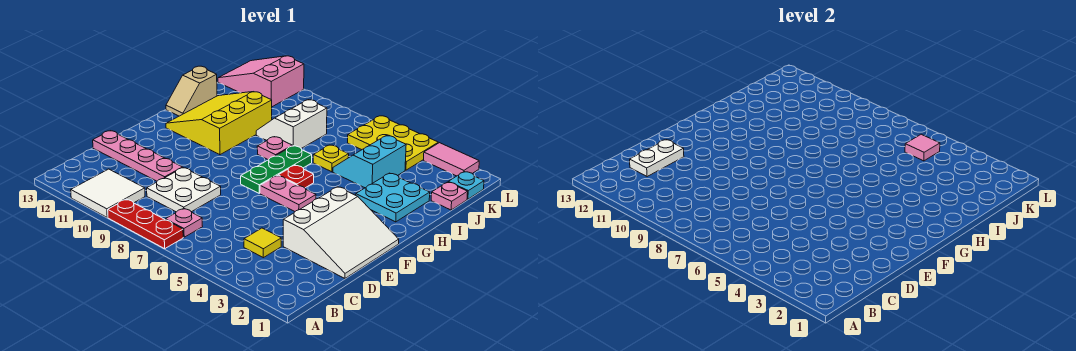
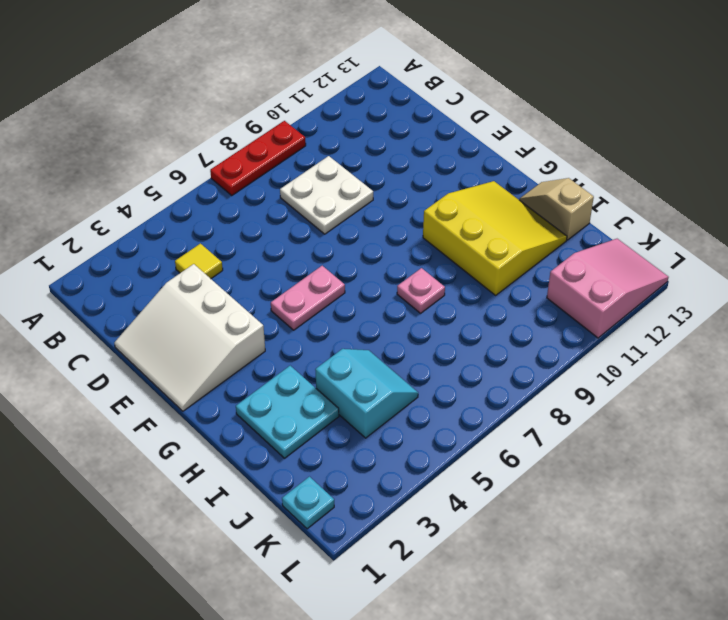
none -> white 2x2 tile [71,169,145,217]
none -> pink 1x1 plate [165,208,203,237]
none -> pink 1x4 plate [93,131,183,181]

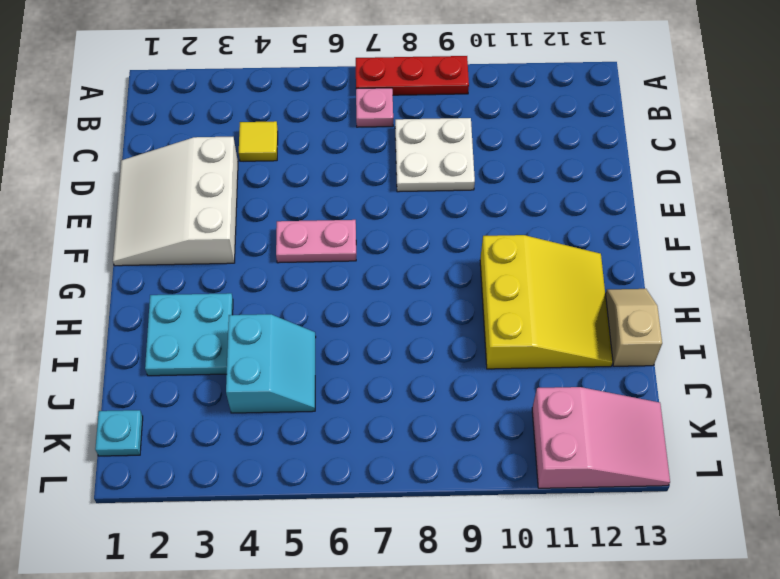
none -> white 2x2 tile [71,169,145,217]
none -> pink 1x4 plate [93,131,183,181]
none -> green 1x3 plate [241,146,312,193]

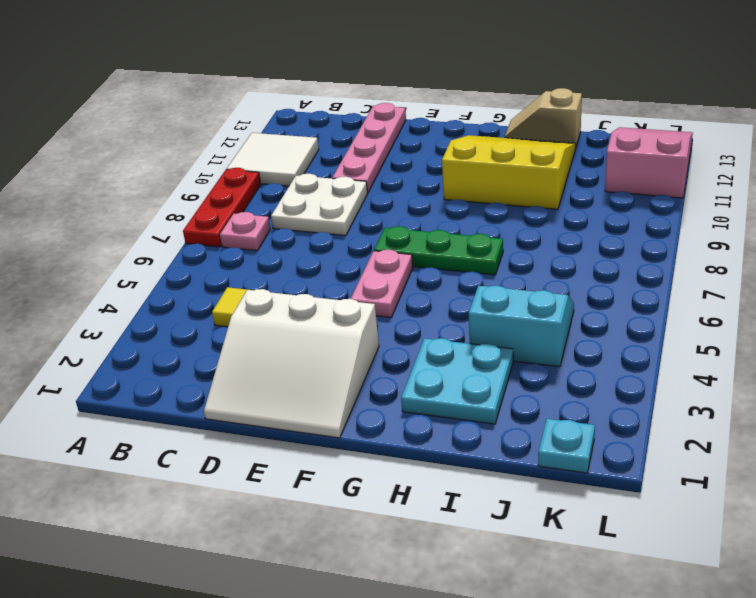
none -> red 1x1 plate [278,165,314,188]
none -> pink 1x1 plate [257,137,292,160]
none -> yellow 1x1 plate [313,145,349,172]

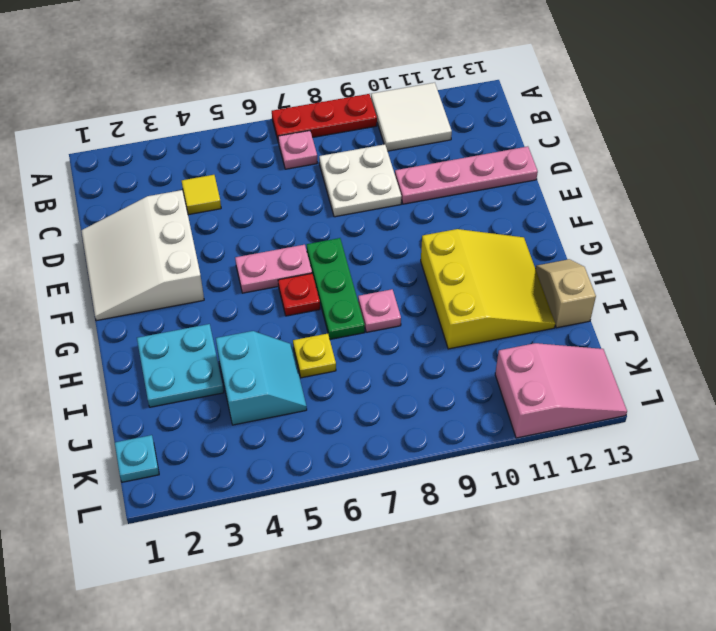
none -> white 2x2 slope [256,100,327,149]
none -> pink 1x1 plate [431,182,468,210]
none -> yellow 2x3 plate [348,116,438,170]

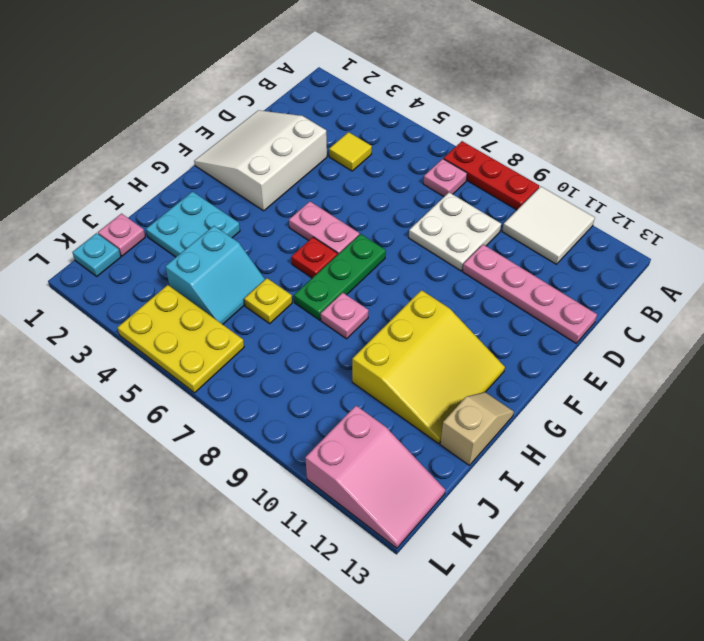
none -> white 2x2 slope [256,100,327,149]
none -> pink 1x2 tile [423,143,479,176]
none -> white 1x2 plate [630,140,684,177]

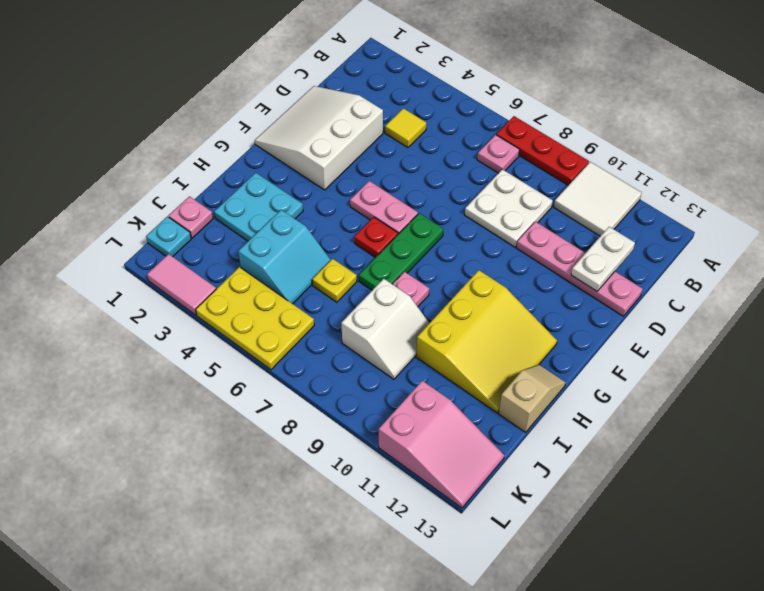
none -> pink 1x1 tile [905,134,940,161]

